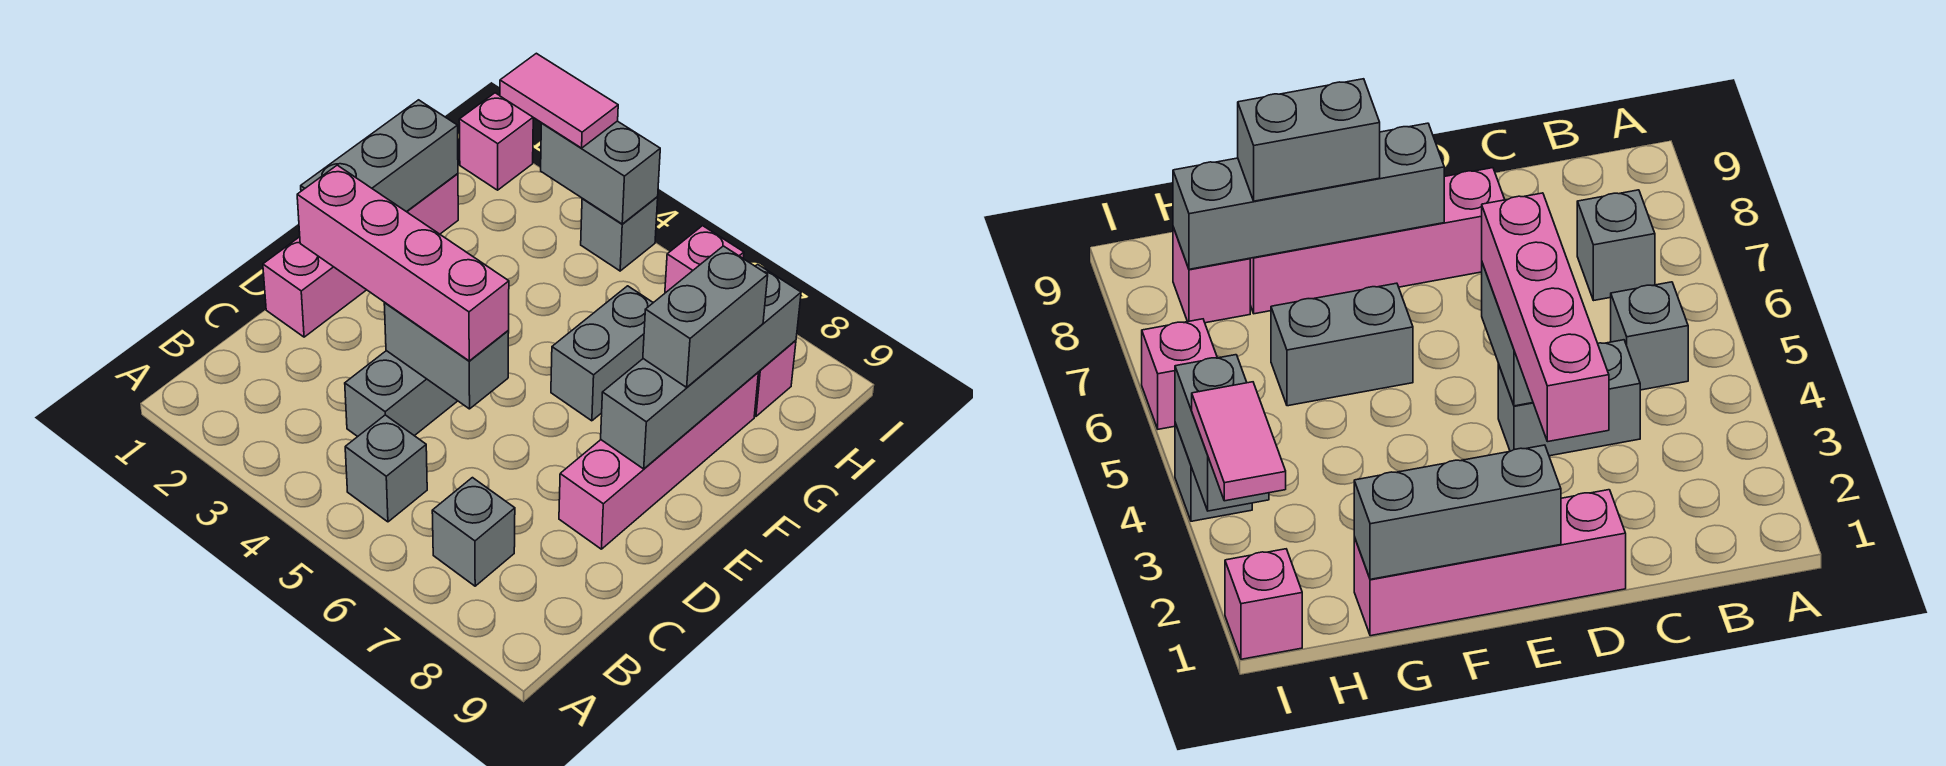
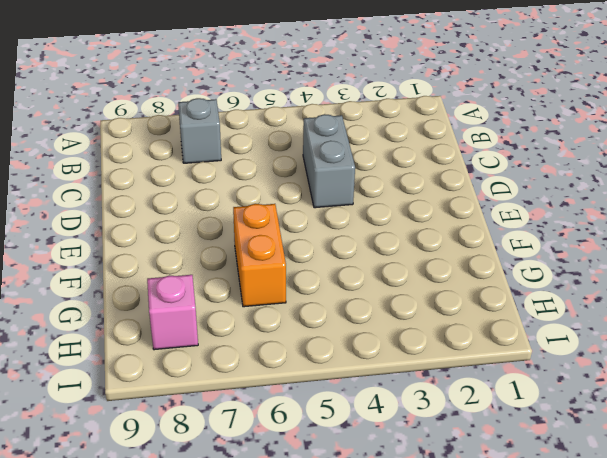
orange 1x2 brick [233,204,286,307] -> grey 1x2 brick [551,286,653,421]
none -> grey 1x1 brick [345,415,427,522]
none -> pink 1x4 brick [263,174,458,337]
none -> pink 1x4 brick [559,373,758,549]

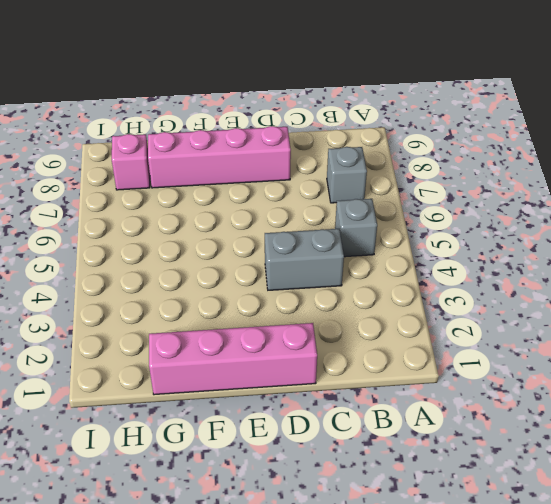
none -> grey 1x2 brick [551,286,653,421]
none -> pink 1x1 brick [459,93,533,190]
none -> grey 1x1 brick [581,197,658,271]

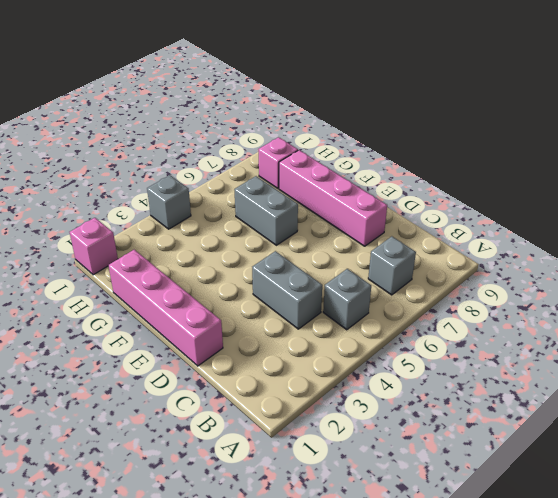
none -> pink 1x1 brick [665,226,744,293]
none -> grey 1x2 brick [384,303,509,409]
none -> grey 1x3 brick [301,100,458,212]

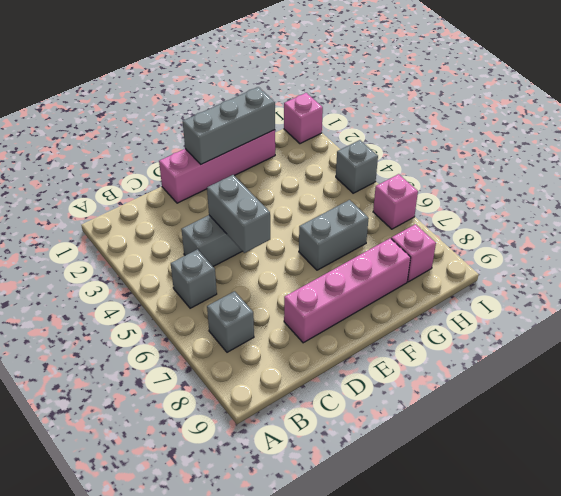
none -> grey 1x4 brick [601,264,801,469]
none -> grey 1x2 brick [541,121,660,224]
none -> pink 1x4 brick [297,165,509,361]

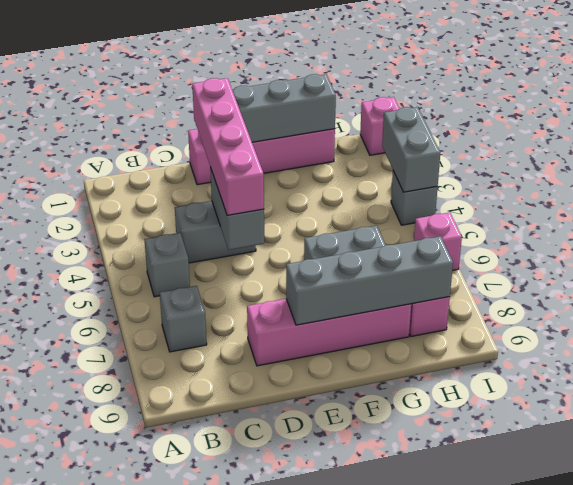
none -> grey 1x2 brick [643,246,768,387]
none -> pink 1x2 tile [500,53,618,148]

